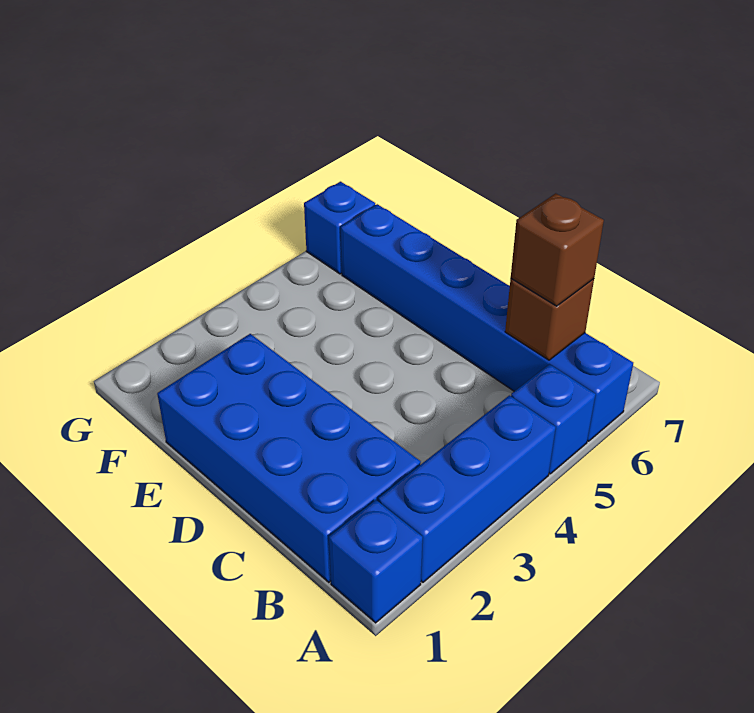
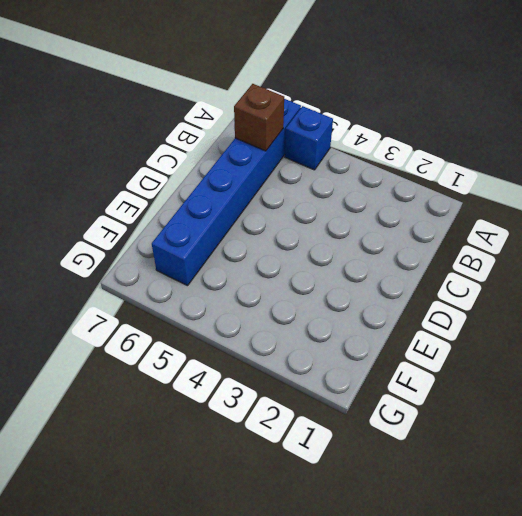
none -> blue 1x1 brick [329,500,423,623]
none -> blue 1x3 brick [378,395,556,582]

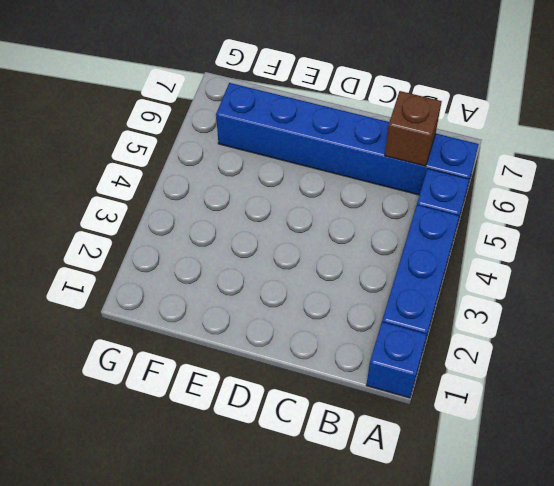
none -> blue 2x4 brick [157,334,421,582]
none -> blue 1x1 brick [304,182,375,274]

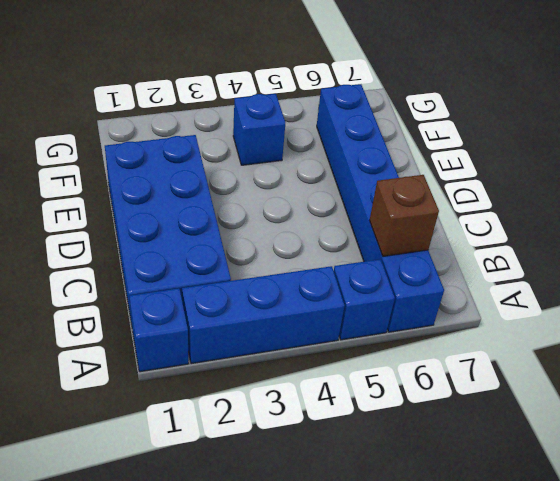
blue 1x1 brick [233,94,285,165] -> blue 1x1 brick moved to [304,182,375,274]
none -> brown 1x1 brick [511,193,604,306]

